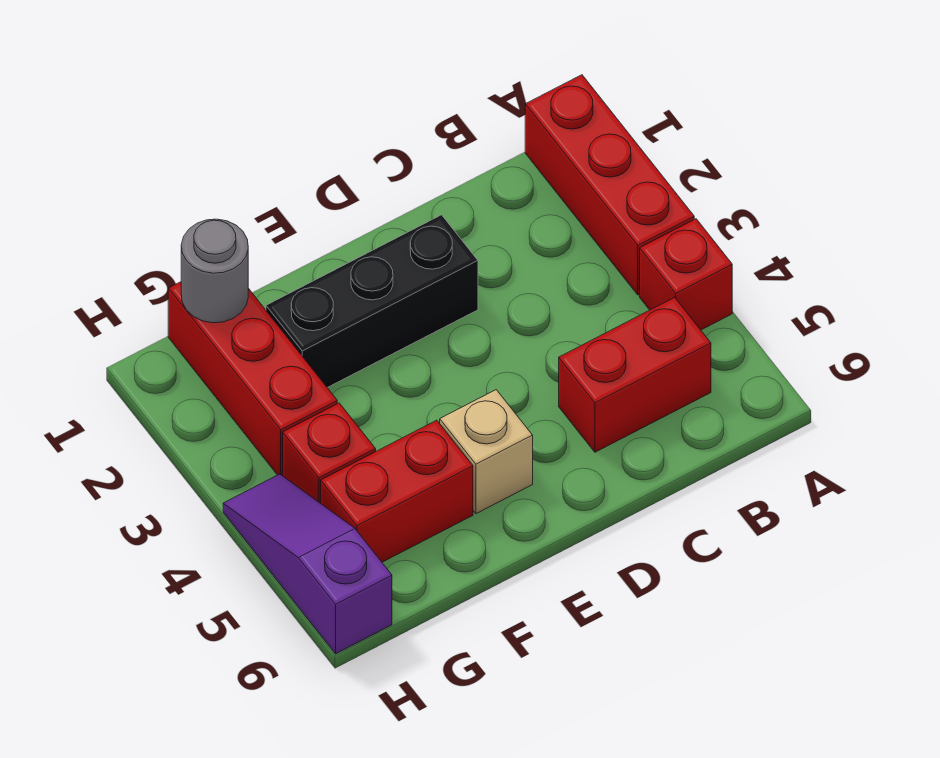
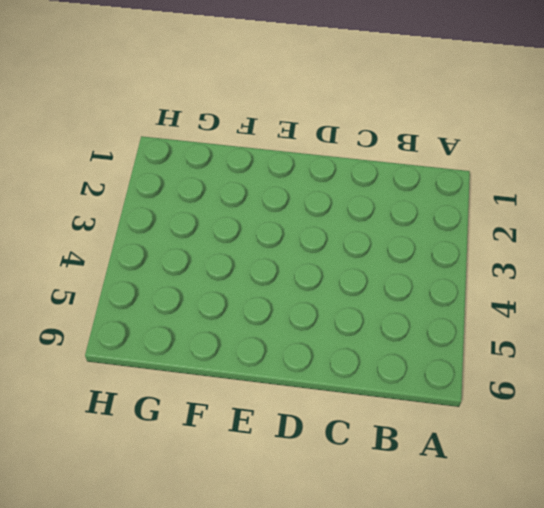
none -> red 1x3 brick [525,75,694,295]
none -> red 1x1 brick [640,219,732,330]

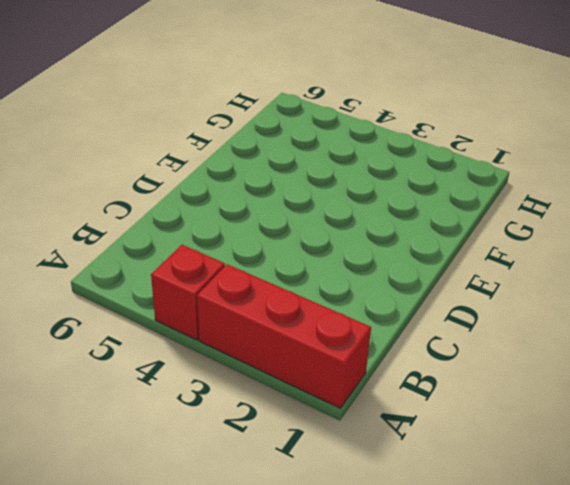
none -> red 1x2 brick [559,297,711,452]
none -> black 1x3 brick [266,215,478,388]

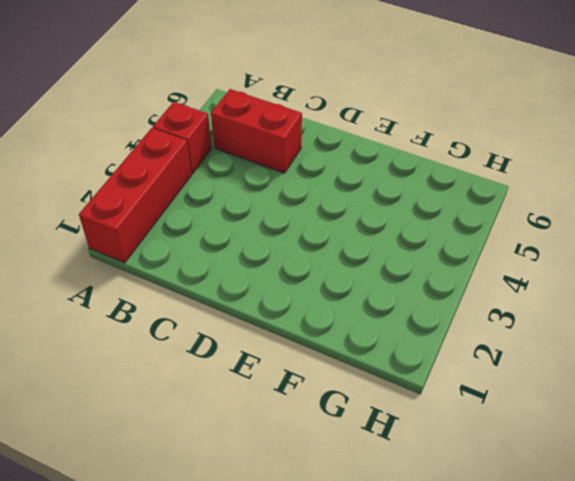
none -> black 1x3 brick [266,215,478,388]
none -> tan 1x1 brick [440,390,533,514]

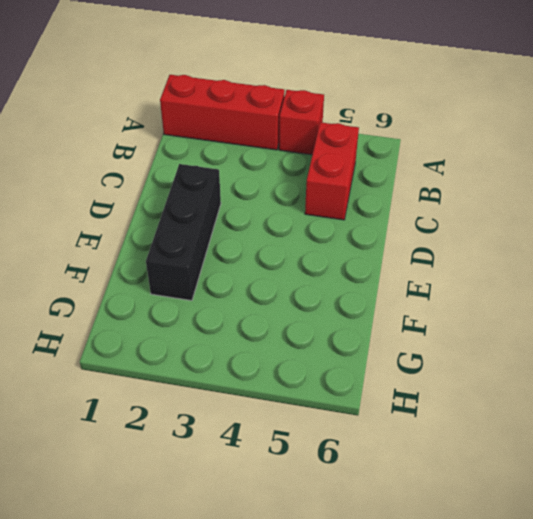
none -> tan 1x1 brick [440,390,533,514]
none -> red 1x2 brick [321,420,473,562]

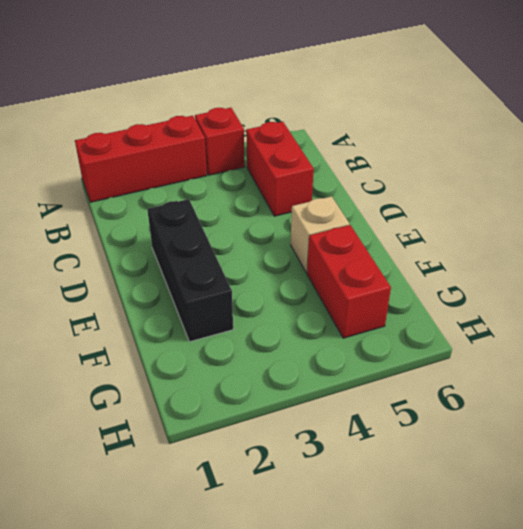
none -> red 1x3 brick [168,282,337,476]
none -> red 1x1 brick [283,403,376,503]

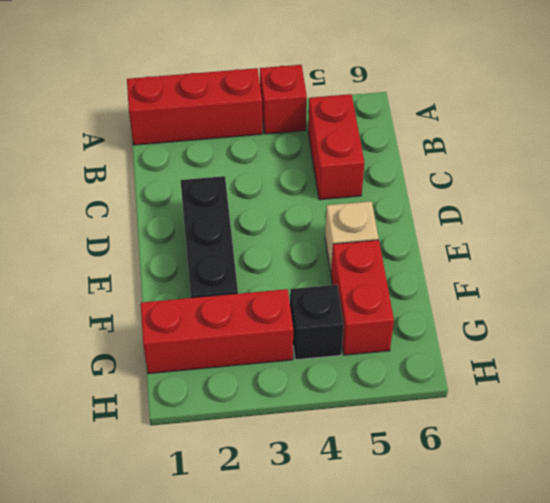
black 1x1 brick [290,285,344,360] -> red 1x1 brick [283,403,376,503]
none -> purple 1x3 slope [223,474,392,654]
none -> grey 1x1 round brick [181,219,248,323]

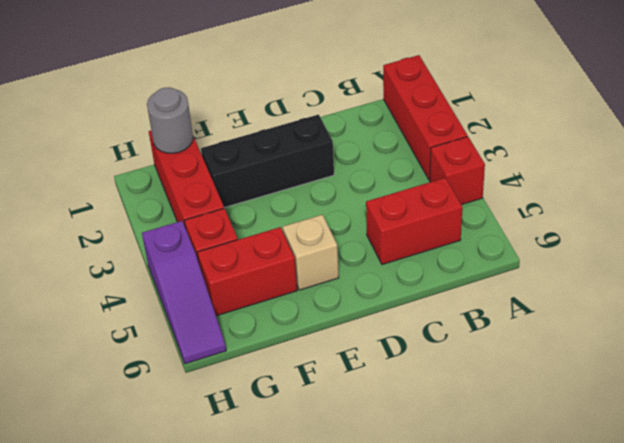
purple 1x3 slope [142,221,226,364] -> purple 1x3 slope turned to [223,474,392,654]

